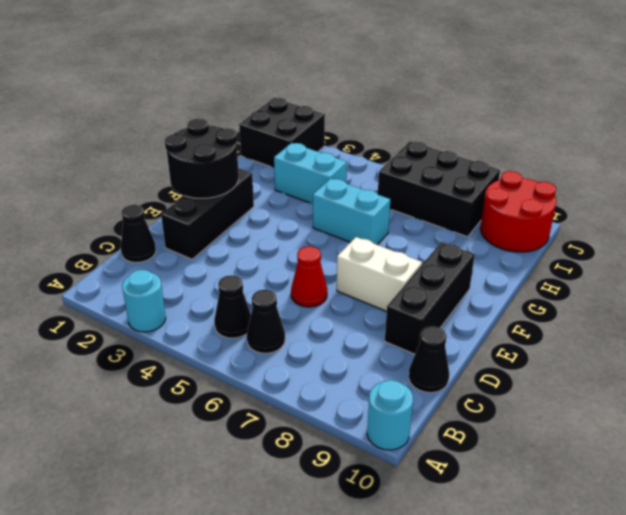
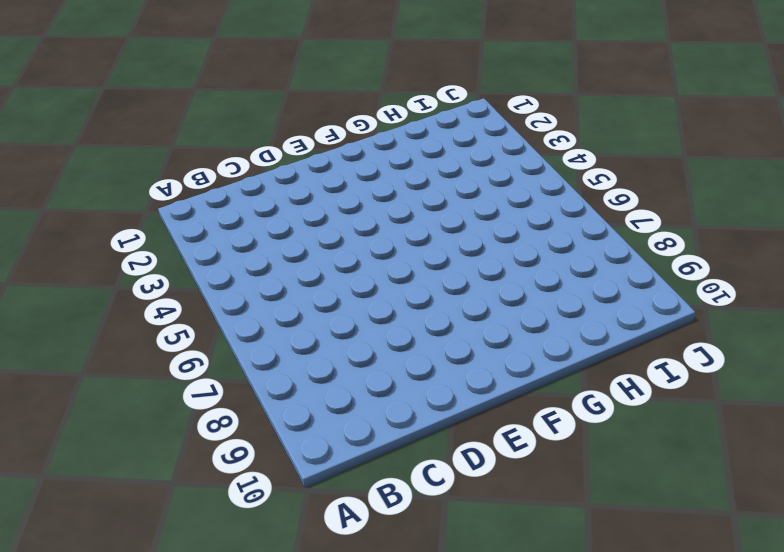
none -> cyan 1x1 round brick [122,270,166,332]
none -> cyan 1x1 round brick [367,380,413,450]
none -> black 1x1 cone [214,275,251,338]

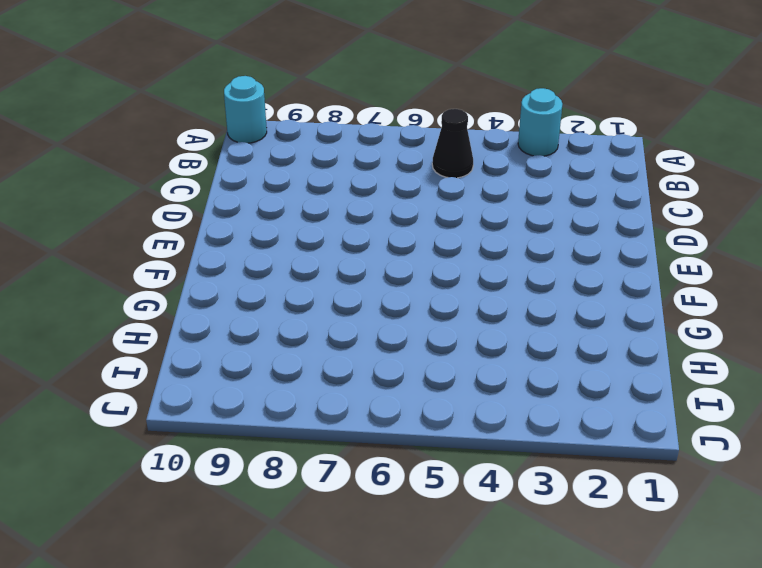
none -> black 1x1 cone [247,290,285,353]
none -> black 1x1 cone [121,205,156,263]
none -> black 1x1 cone [409,326,449,393]

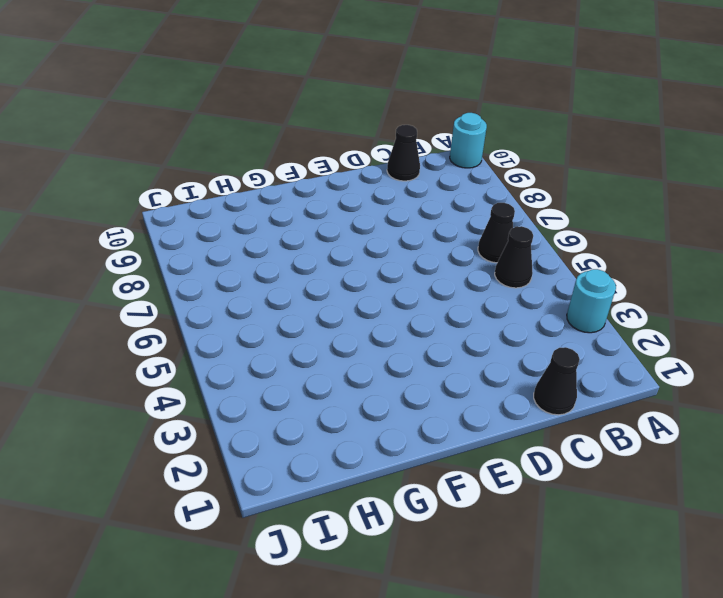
none -> black 1x3 brick [161,168,254,259]
none -> red 1x1 cone [291,246,327,307]
none -> black 1x3 brick [385,242,475,354]

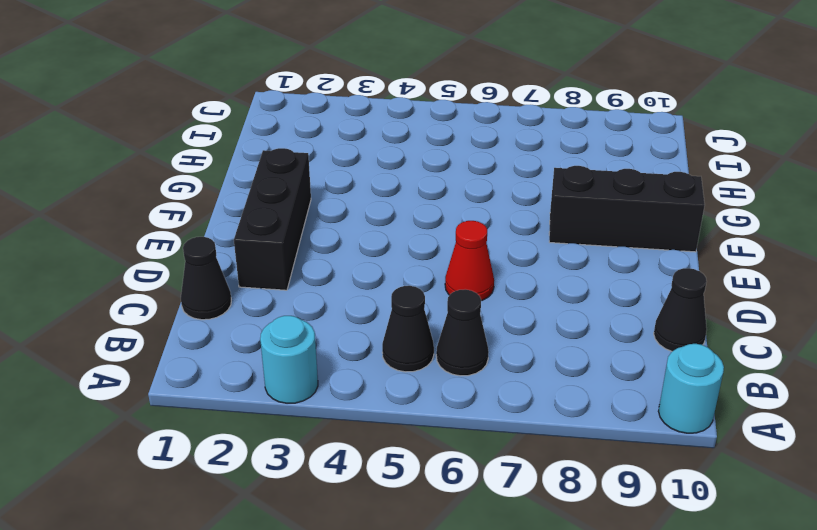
black 1x3 brick [549,166,705,252] -> black 1x3 brick turned to [385,242,475,354]
none -> white 1x2 brick [337,237,422,311]
none -> cyan 1x2 brick [313,178,391,245]
none -> cyan 1x2 brick [274,143,347,204]

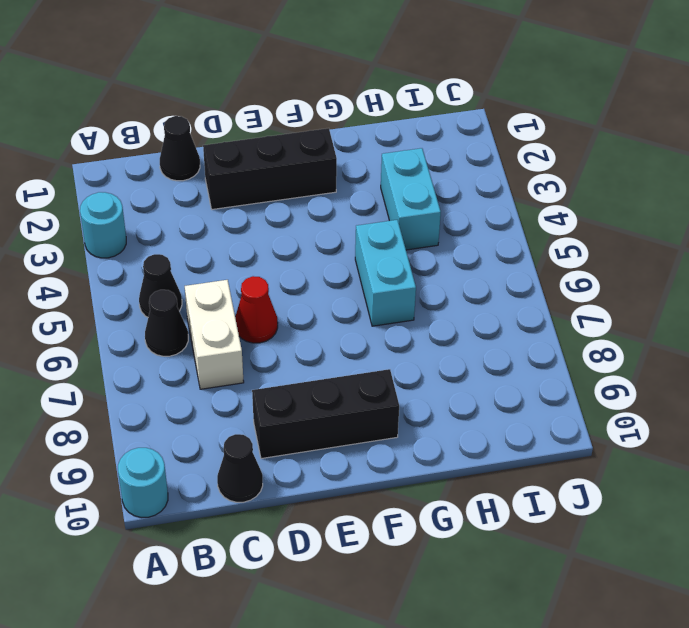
white 1x2 brick [185,280,244,389] -> white 1x2 brick moved to [337,237,422,311]
none -> black 2x2 brick [239,98,325,167]
none -> black 2x3 brick [378,141,500,237]
none -> red 2x2 round brick [480,171,556,252]

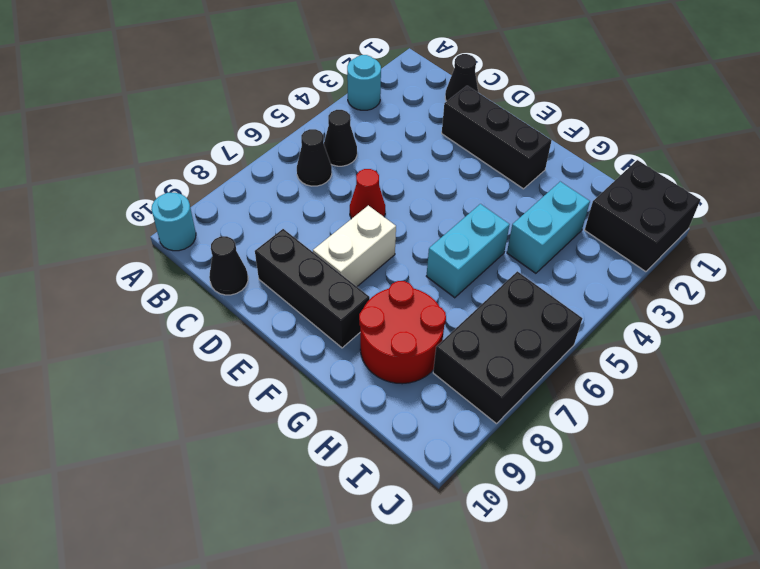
red 2x2 round brick [359,281,446,384] -> red 2x2 round brick moved to [480,171,556,252]
none -> black 2x2 round brick [165,119,239,198]

